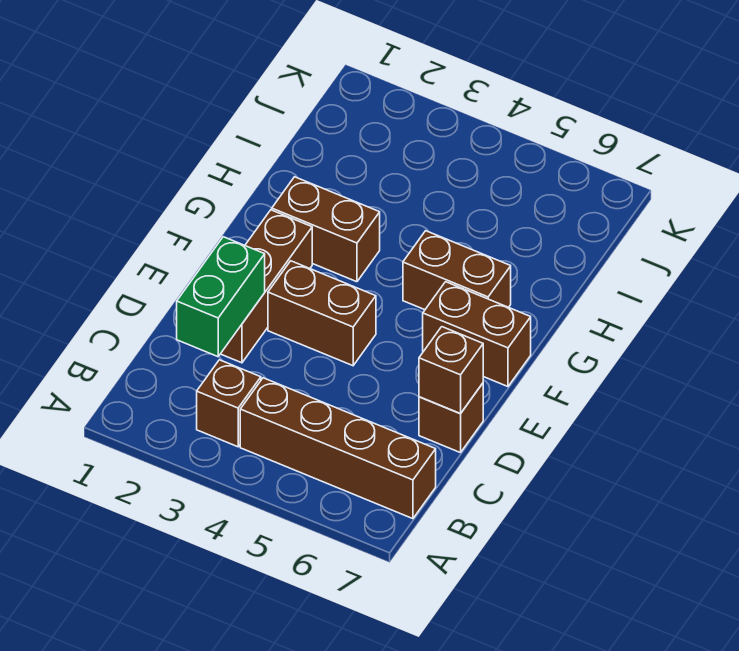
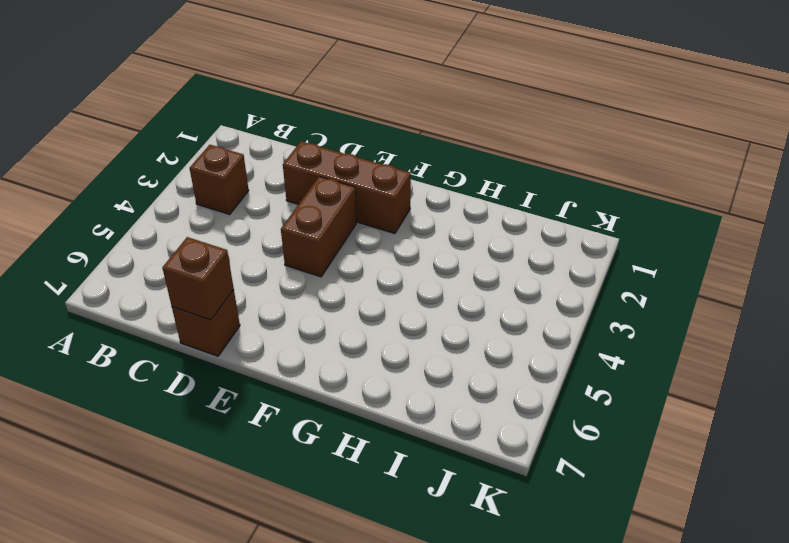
none -> brown 1x4 brick [240,378,436,519]
none -> brown 1x2 brick [423,282,531,386]

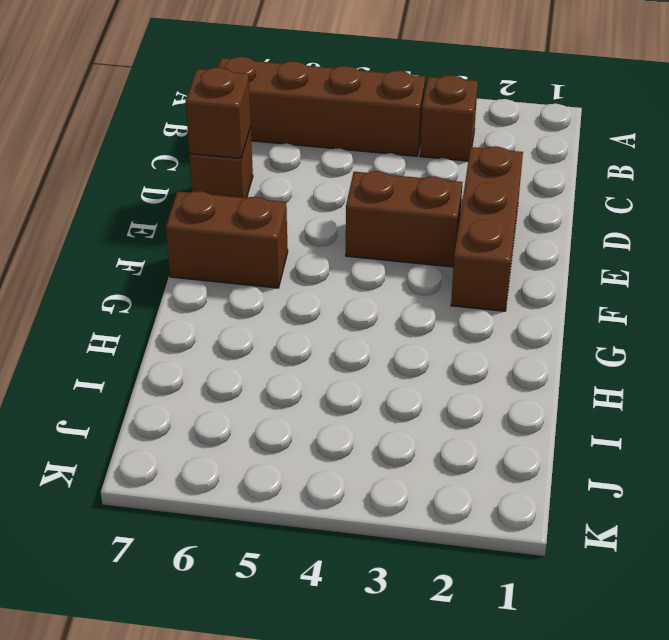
none -> brown 1x2 brick [272,177,380,282]
none -> brown 1x2 brick [403,231,511,310]

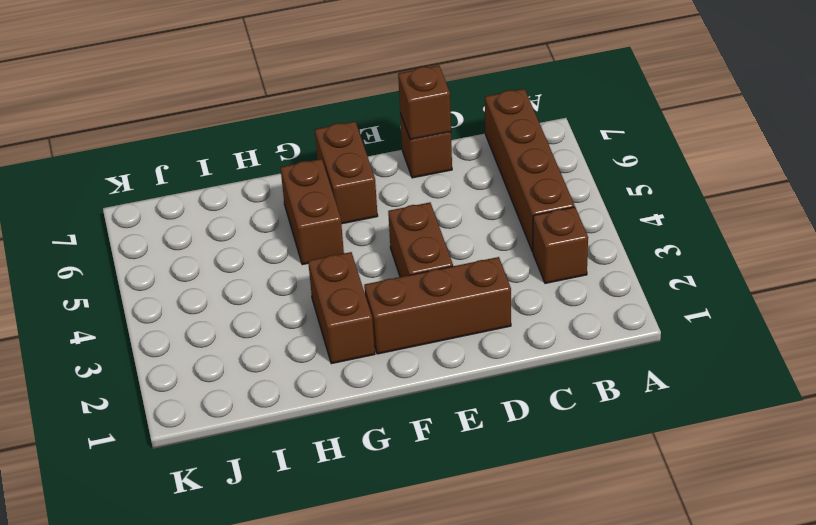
none -> green 1x2 brick [177,237,265,357]

